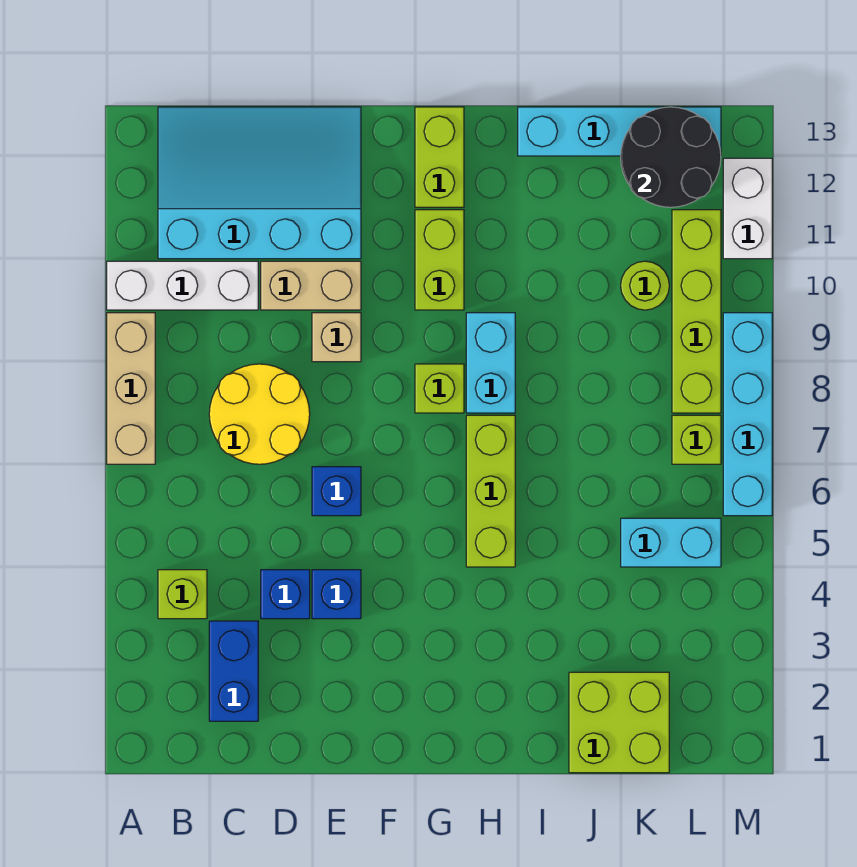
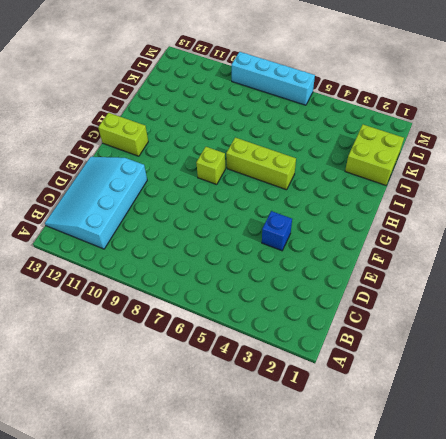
none -> tan 1x3 brick [107,313,155,464]
none -> white 1x3 brick [107,261,258,310]
none -> lime 1x1 brick [158,570,207,619]

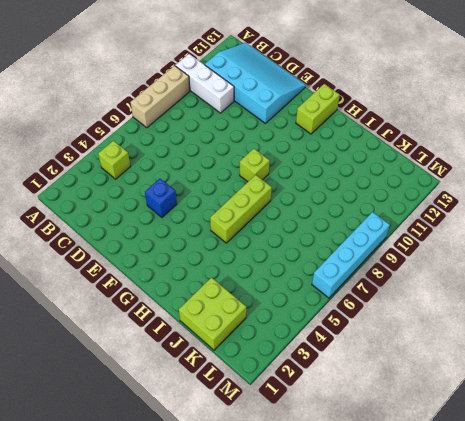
none -> blue 1x2 brick [209,621,258,721]
none -> yellow 2x2 round brick [209,364,310,464]
none -> blue 1x1 brick [261,570,310,619]

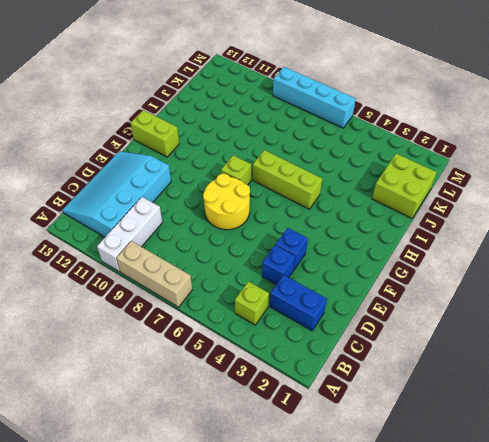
yellow 2x2 round brick [203,174,250,230] -> yellow 2x2 round brick moved to [209,364,310,464]
none -> tan 1x2 brick [261,261,361,310]
none -> blue 1x1 brick [312,467,361,516]
none -> tan 1x1 brick [312,313,361,362]

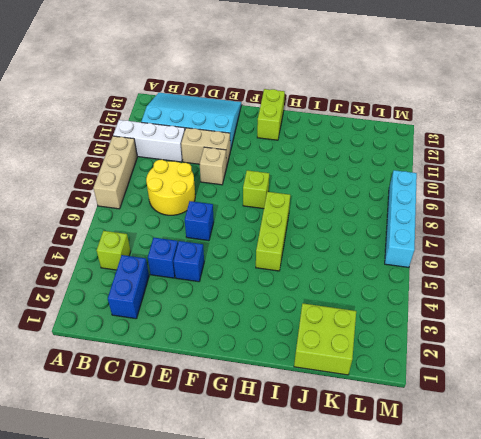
none -> lime 1x2 brick [415,210,464,310]
none -> cyan 1x2 brick [466,313,515,413]
none -> cyan 1x4 brick [518,107,721,156]

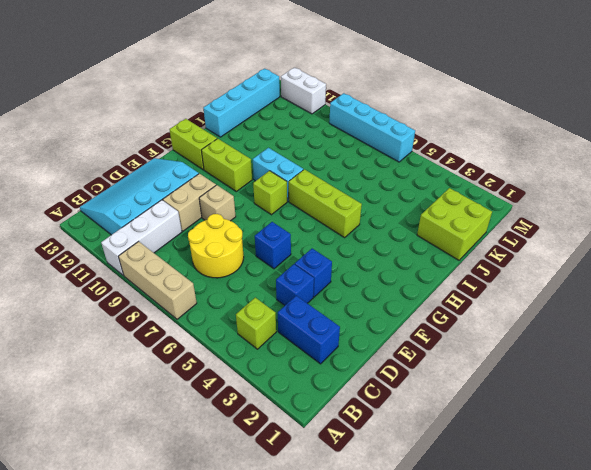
none -> cyan 1x2 brick [621,518,721,567]
none -> lime 1x1 round brick [621,261,669,310]
none -> lime 1x1 brick [672,415,721,464]

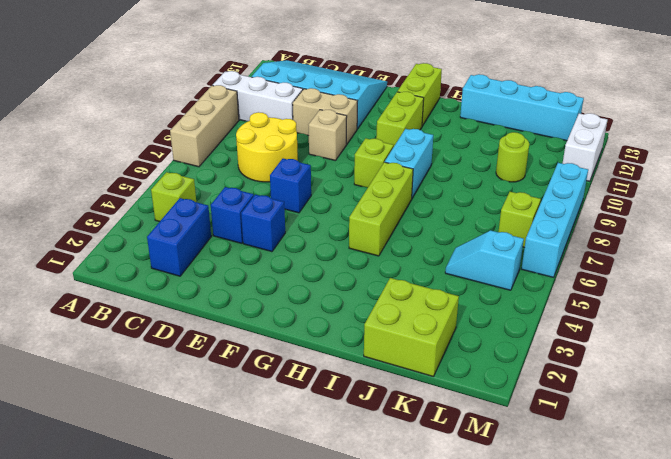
cyan 1x2 slope [445,231,524,290] -> cyan 1x2 brick [621,518,721,567]
none -> lime 1x4 brick [672,210,721,413]
none -> black 2x2 round brick [621,107,721,207]

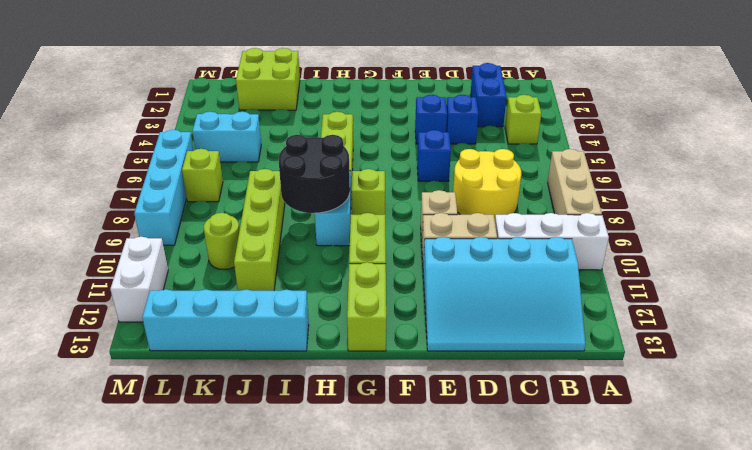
black 2x2 round brick [279,135,350,213] -> black 2x2 round brick moved to [621,107,721,207]
lime 1x4 brick [234,169,285,291] -> lime 1x4 brick moved to [672,210,721,413]

